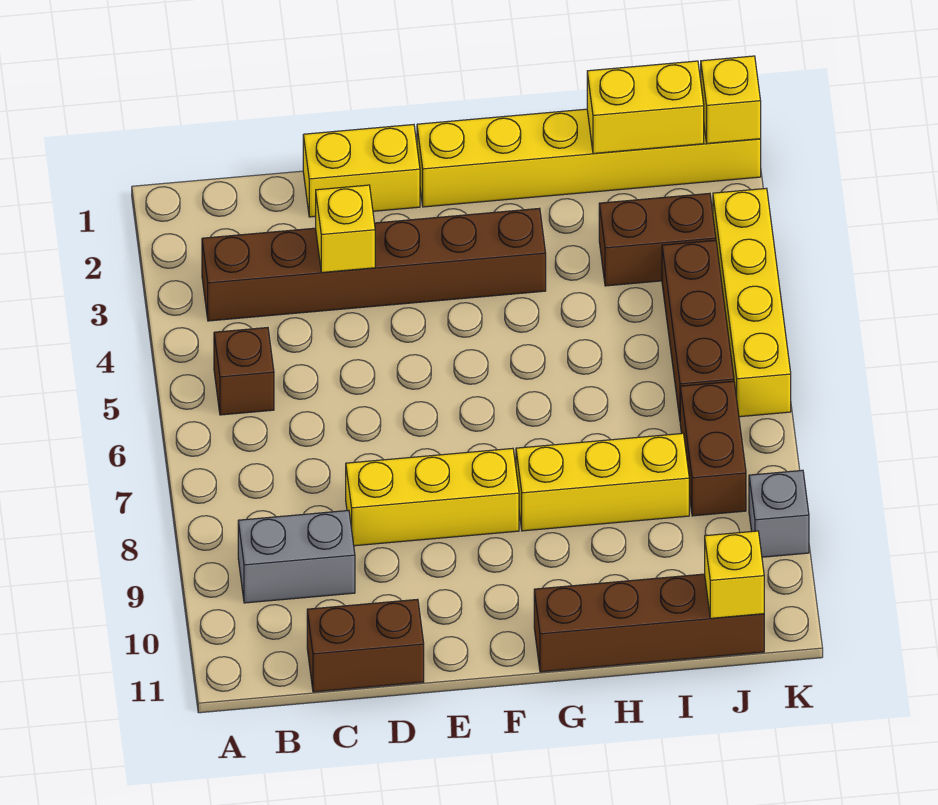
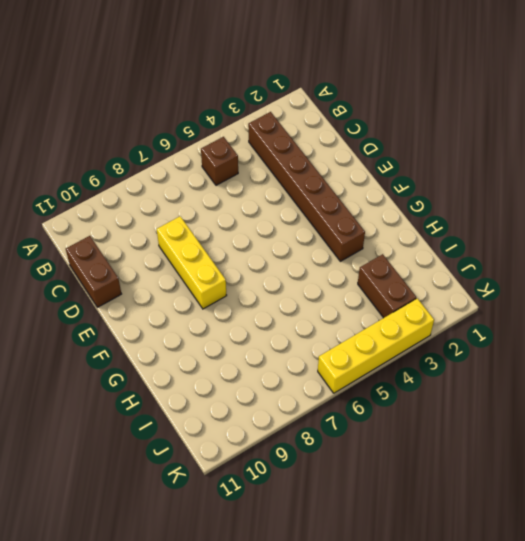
none -> grey 1x2 brick [238,510,355,603]
none -> yellow 1x2 brick [303,125,420,217]
none -> yellow 1x6 brick [417,109,761,207]

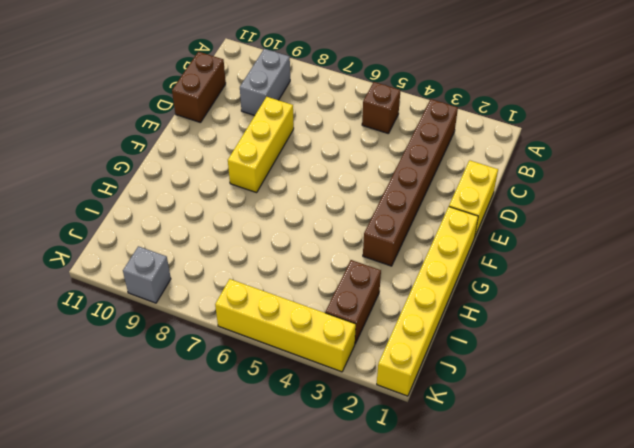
none -> yellow 1x3 brick [516,433,689,531]
none -> brown 1x4 brick [534,574,764,672]
none -> brown 1x3 brick [662,240,734,418]

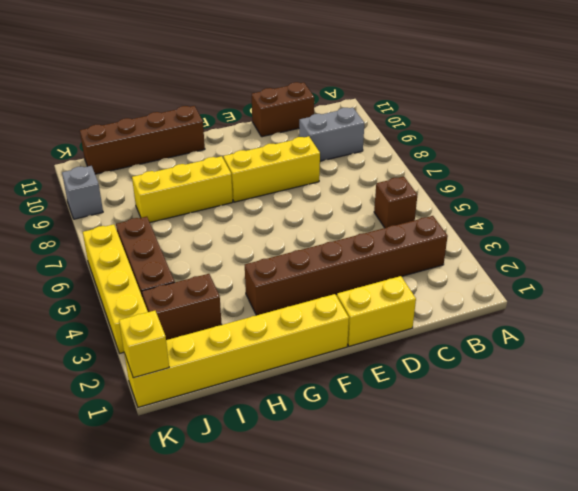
none -> brown 1x2 brick [680,381,746,516]
none -> yellow 1x1 brick [316,185,375,272]
none -> yellow 1x2 brick [587,61,704,153]

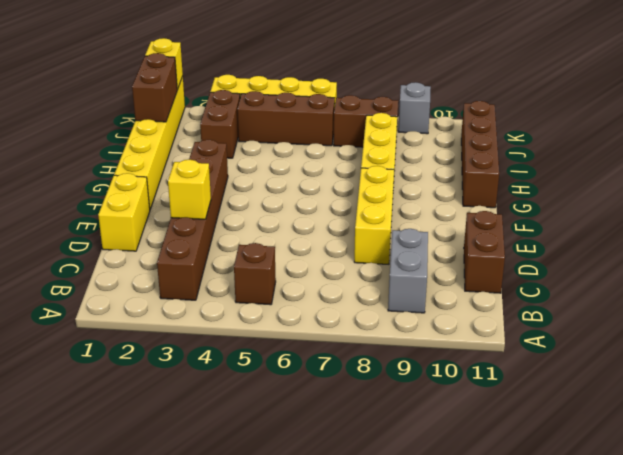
brown 1x2 brick [132,53,177,122] -> yellow 1x2 brick [587,61,704,153]
none -> yellow 1x1 brick [705,531,764,618]

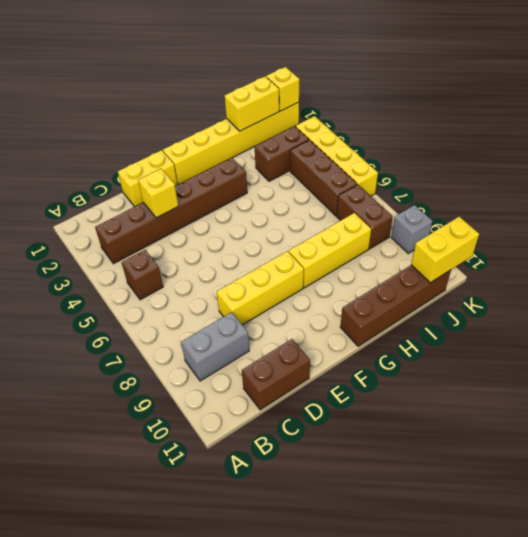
yellow 1x2 brick [411,217,479,283] -> yellow 1x1 brick [705,531,764,618]

